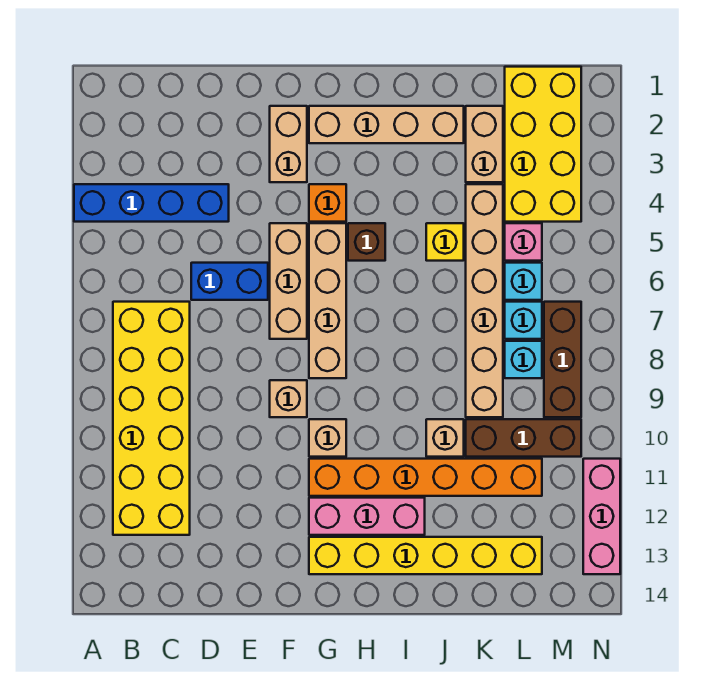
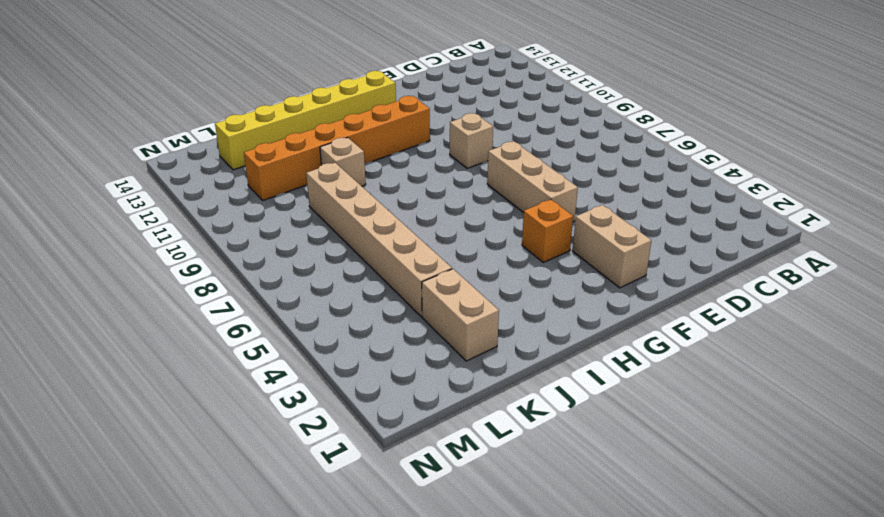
none -> blue 1x4 brick [74,184,229,222]
none -> yellow 2x6 brick [113,302,190,535]
none -> blue 1x2 brick [191,263,268,300]

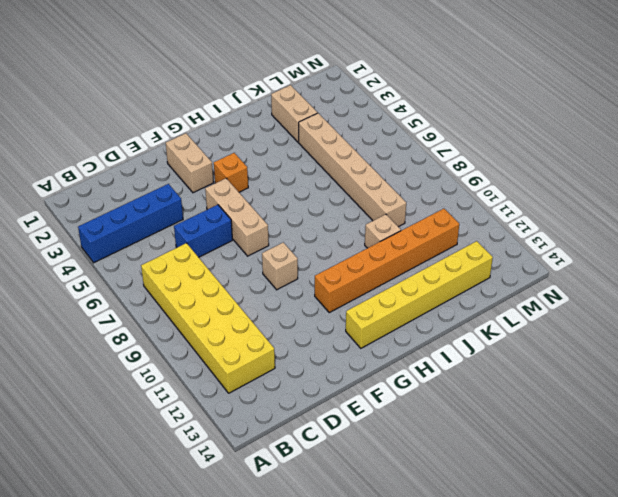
none -> tan 1x4 brick [309,106,464,143]
none -> tan 1x4 brick [309,223,346,378]
none -> tan 1x1 brick [309,419,346,457]

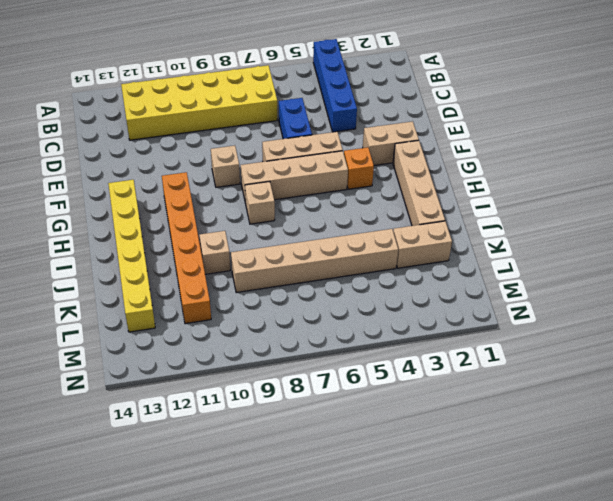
tan 1x1 brick [245,182,275,224] -> tan 1x1 brick moved to [309,419,346,457]
none -> pink 1x3 brick [309,498,425,535]
none -> brown 1x1 brick [348,223,385,261]
none -> yellow 1x1 brick [426,223,464,261]

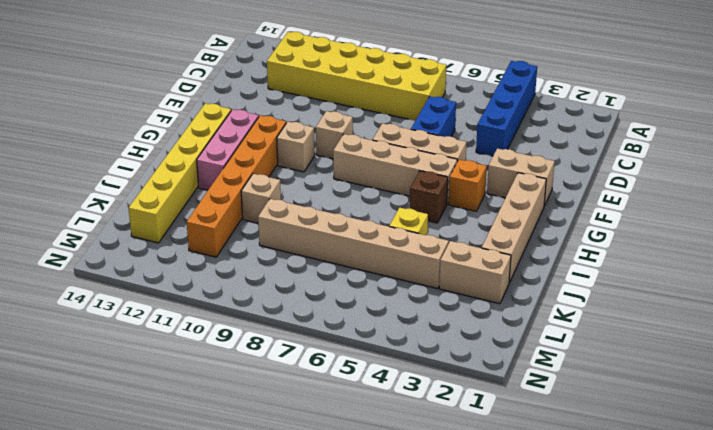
none -> brown 1x3 brick [466,419,581,457]
none -> yellow 2x4 brick [505,67,581,222]
none -> pink 1x1 brick [505,223,542,261]

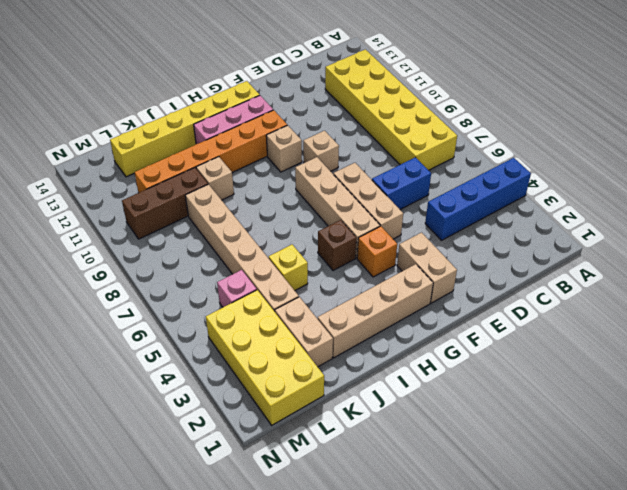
none -> cyan 1x1 brick [505,263,542,300]
none -> cyan 1x1 brick [505,302,542,339]
none -> cyan 1x1 brick [505,341,542,378]

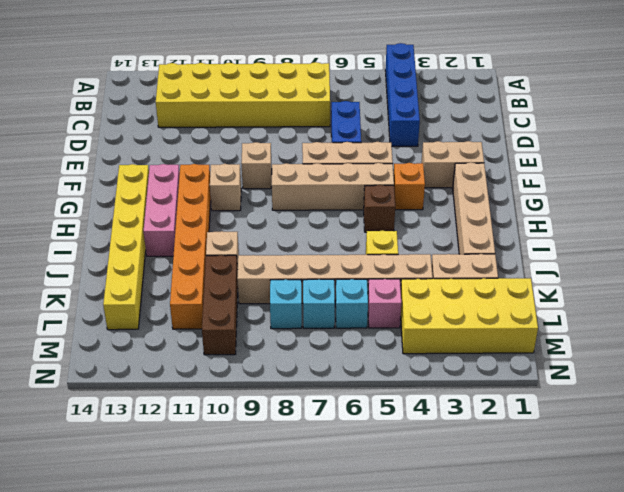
none -> brown 1x3 brick [544,302,581,417]
none -> pink 1x3 brick [583,459,620,574]

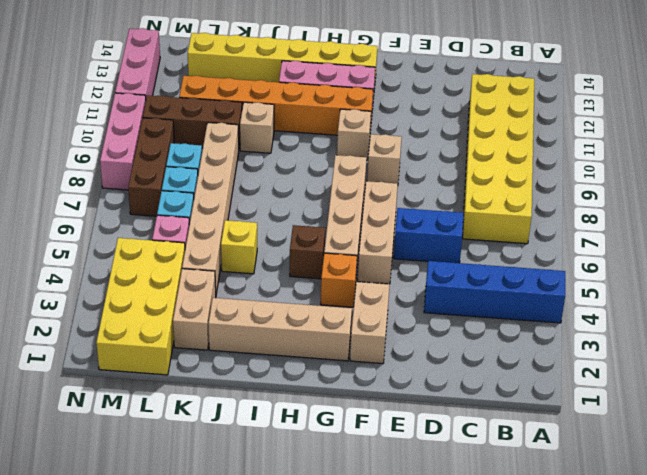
pink 1x3 brick [100,93,146,190] -> none

